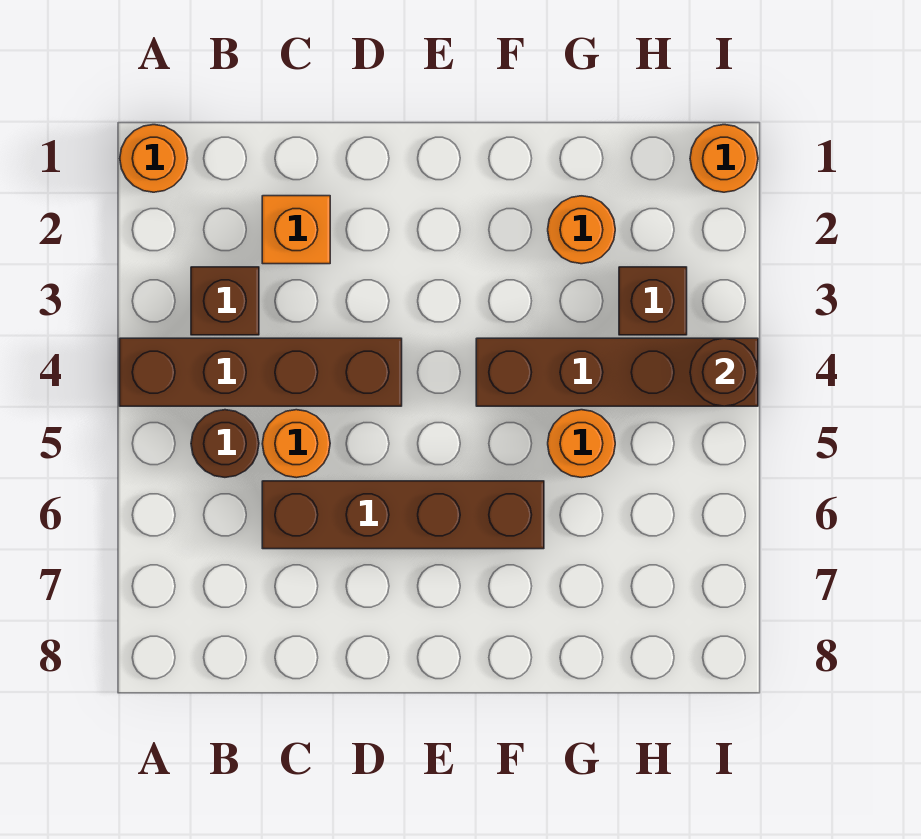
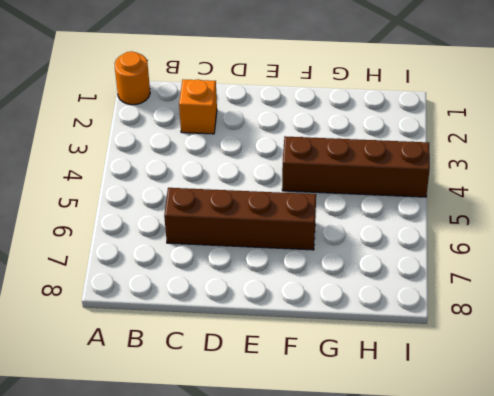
none -> brown 1x4 brick [120,338,402,406]
none -> brown 1x1 brick [191,267,259,335]
none -> brown 1x1 round brick [191,410,259,477]

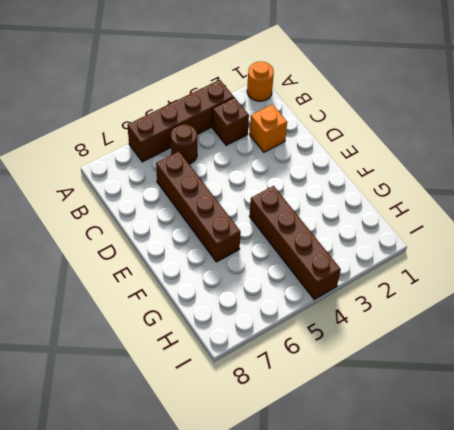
brown 1x4 brick [127,80,234,162] -> brown 1x4 brick turned to [120,338,402,406]
none -> orange 1x1 round brick [262,410,330,478]
none -> orange 1x1 round brick [548,196,615,264]
none -> orange 1x1 round brick [548,410,615,477]

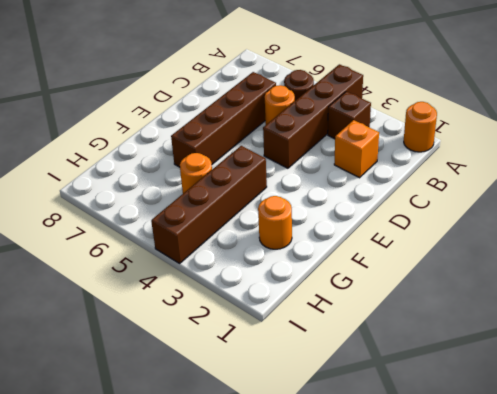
none -> brown 1x1 brick [619,267,687,335]
none -> orange 1x1 round brick [690,125,758,192]
none -> brown 1x1 round brick [690,338,758,406]

